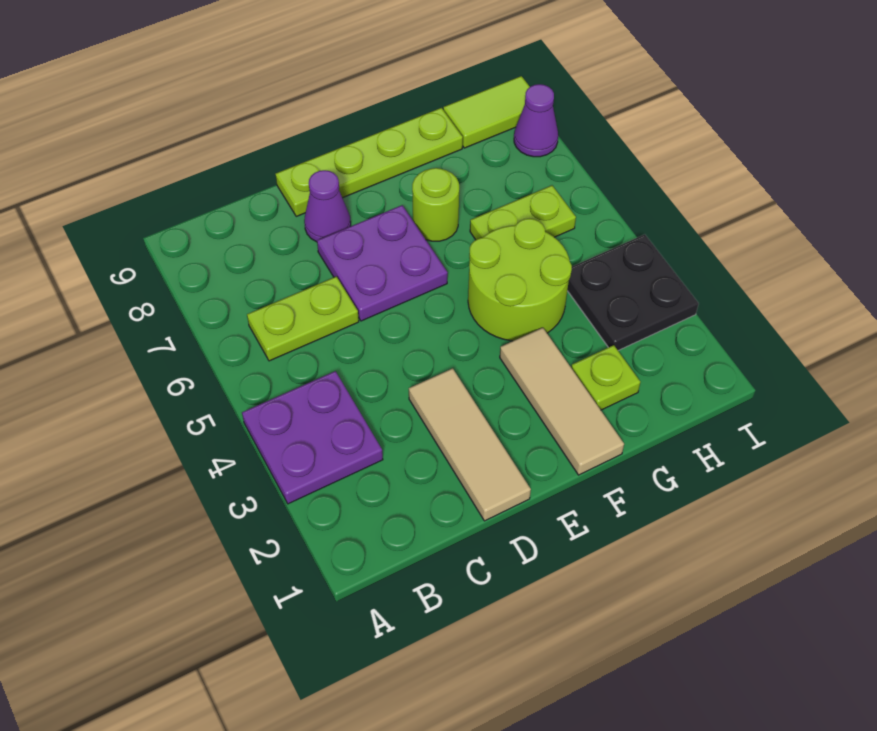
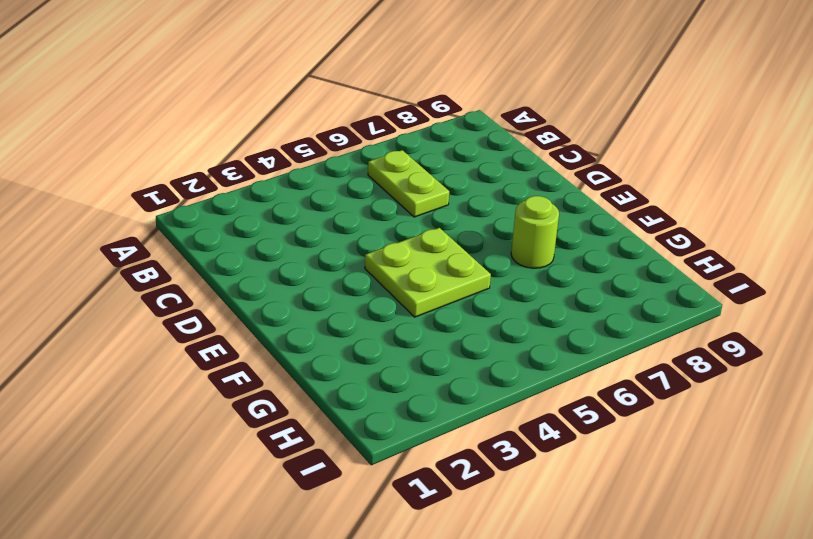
lime 2x2 plate [365,228,491,317] -> lime 2x2 round brick [468,219,572,341]
none -> purple 2x2 plate [242,371,383,504]
none -> tan 1x3 tile [409,368,531,521]
none -> purple 2x2 plate [317,205,448,321]

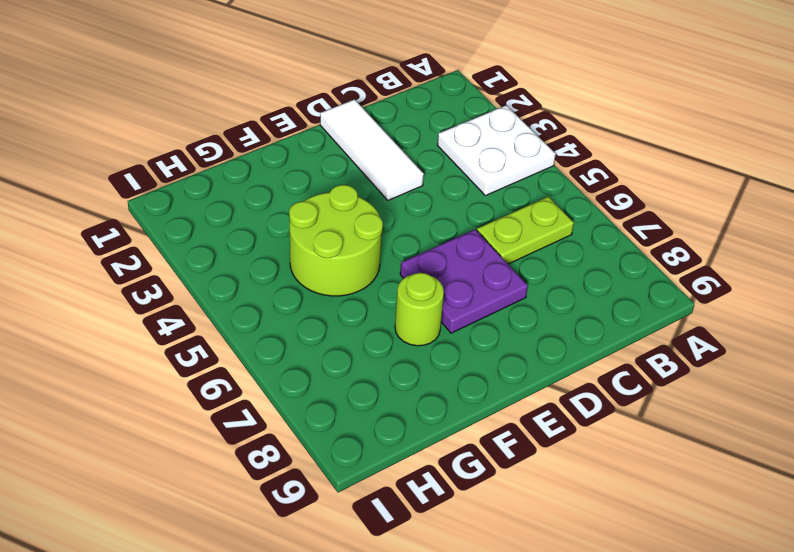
white 2x2 plate [437,105,556,196] -> purple 2x2 plate [242,371,383,504]
white 1x3 tile [320,99,424,200] -> tan 1x3 tile [409,368,531,521]
none -> purple 1x1 cone [304,170,351,242]
none -> lime 1x4 plate [276,108,463,216]
none -> tan 1x3 tile [500,328,624,475]

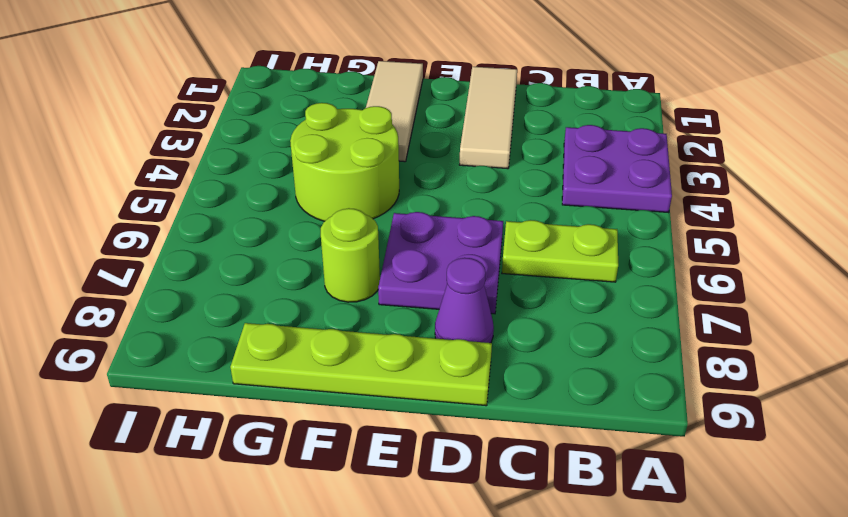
none -> lime 1x1 plate [571,345,640,410]
none -> lime 1x2 plate [470,186,576,240]
none -> black 2x2 plate [567,234,699,350]

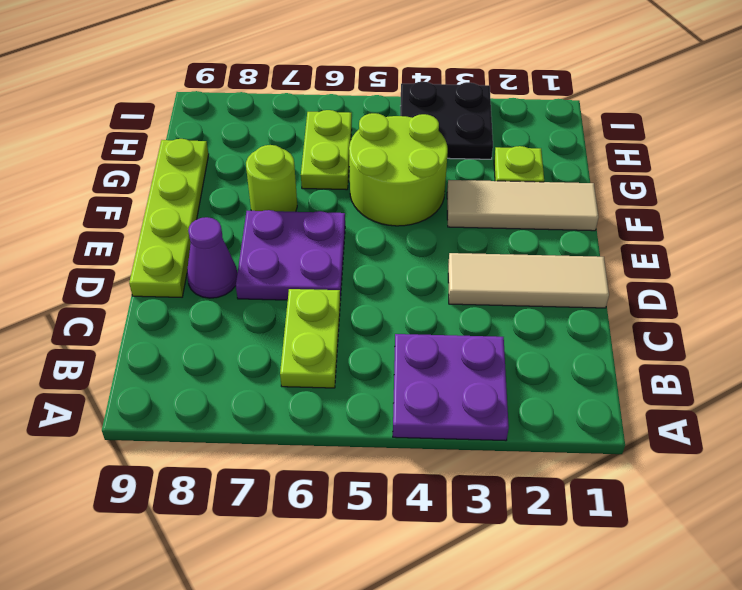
none -> lime 1x2 tile [443,76,530,148]
none -> purple 1x1 cone [514,84,558,157]

